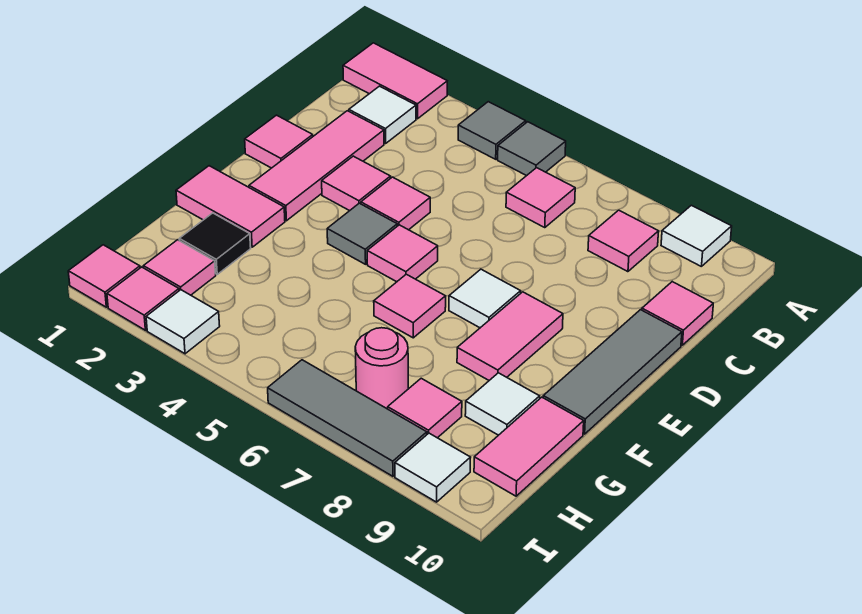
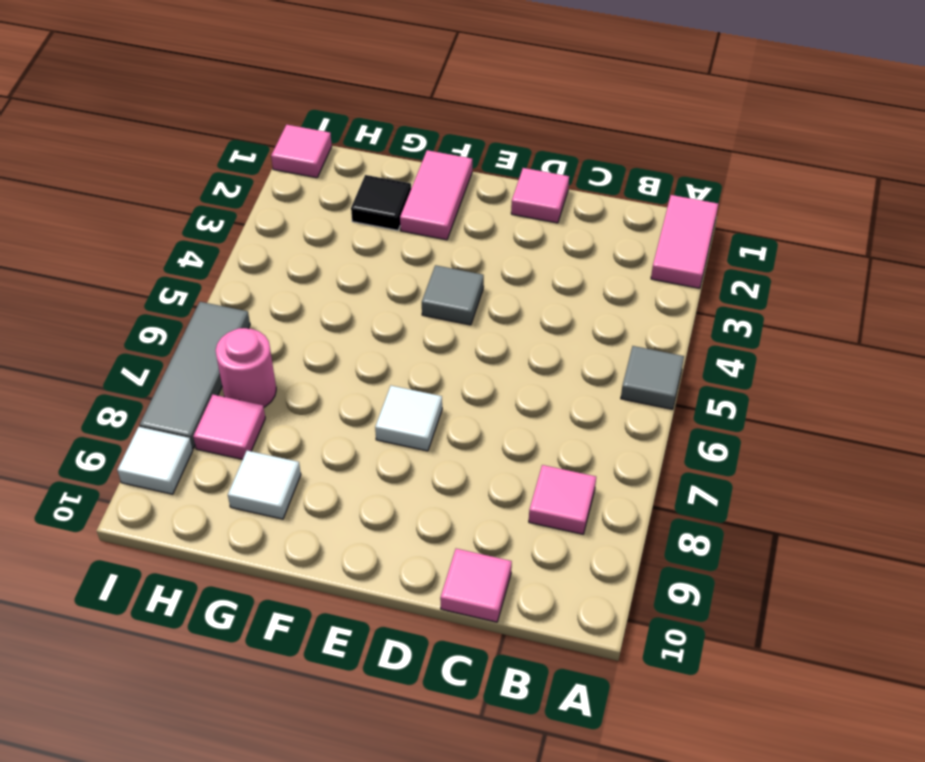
none -> grey 1x1 tile [458,102,526,159]
none -> white 1x1 tile [661,205,732,267]
none -> white 1x1 tile [349,86,416,143]
none -> pink 1x1 tile [506,168,575,228]

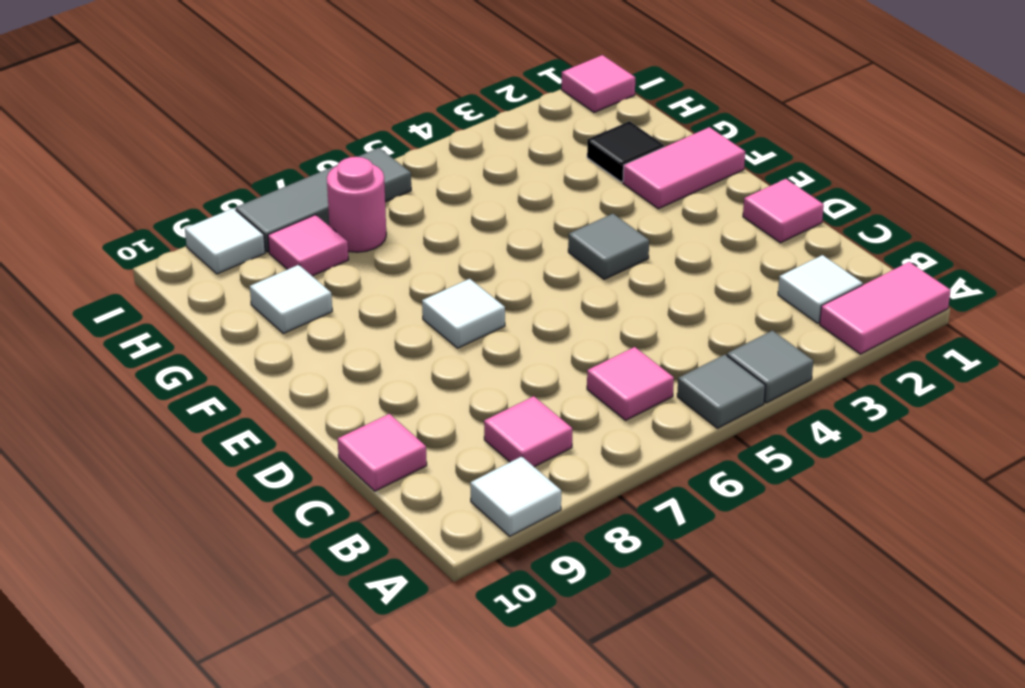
none -> pink 1x3 tile [249,111,384,221]
none -> pink 1x1 tile [322,156,391,211]
none -> pink 1x1 tile [361,177,430,230]
none -> grey 1x3 tile [543,310,682,434]

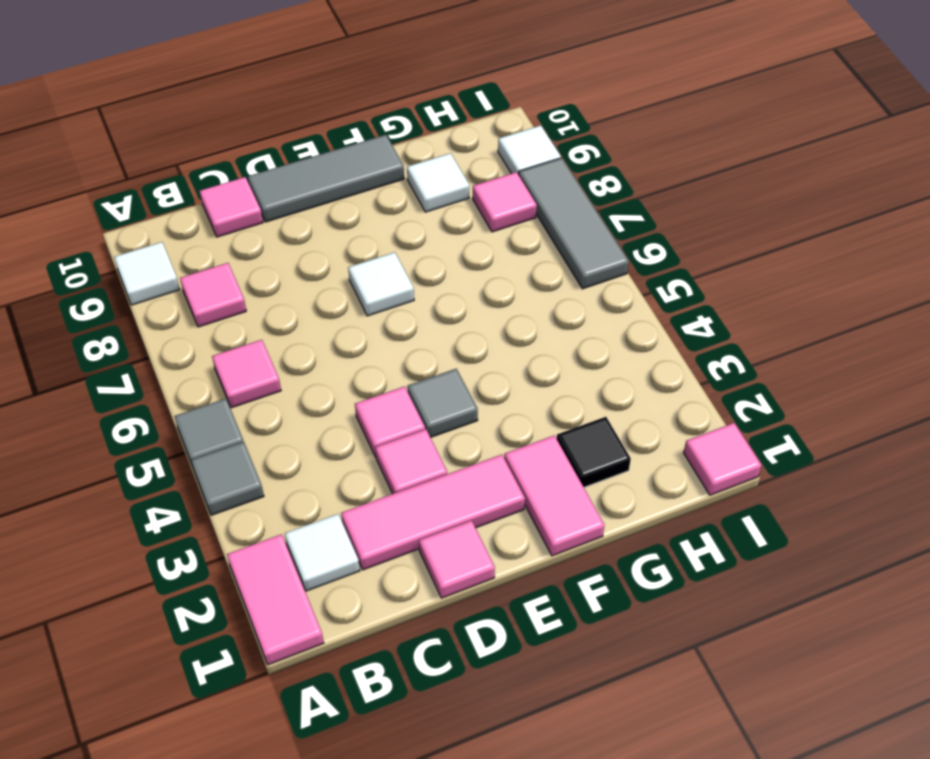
none -> pink 1x1 tile [367,225,438,282]
none -> pink 1x2 tile [457,292,563,380]
none -> pink 1x1 tile [374,274,446,338]
none -> pink 1x2 tile [474,397,584,496]

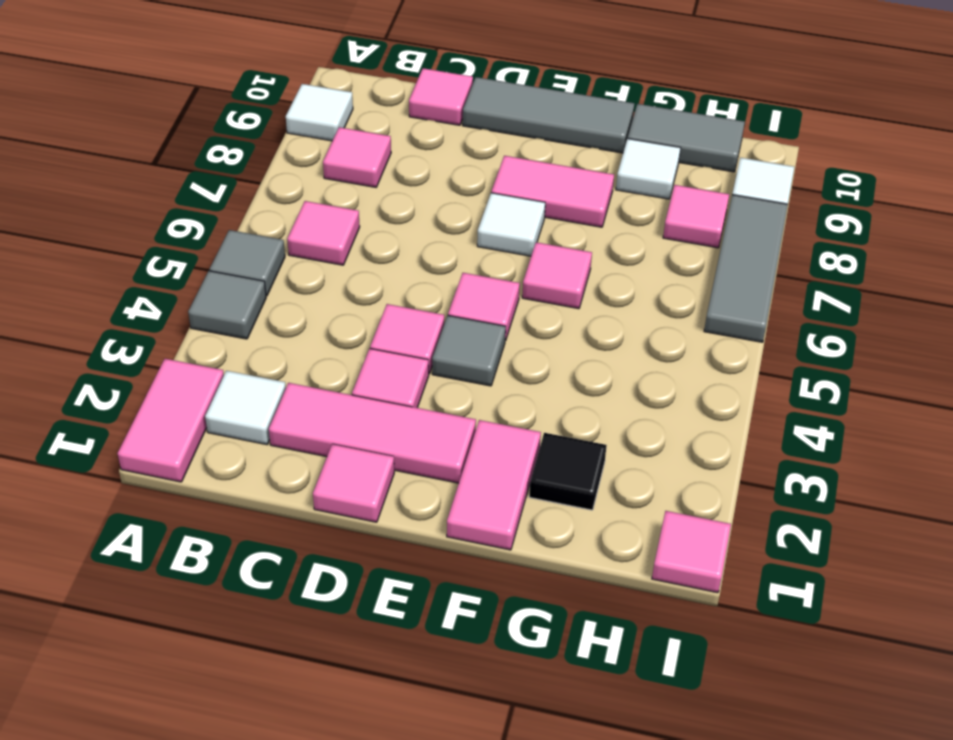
grey 1x2 tile [628,104,745,172] -> pink 1x2 tile [474,397,584,496]
none -> pink 1x1 tile [143,240,216,295]
none -> pink 1x1 round brick [355,328,408,409]
none -> pink 1x1 tile [107,267,179,330]
none -> white 1x1 tile [146,290,220,354]

